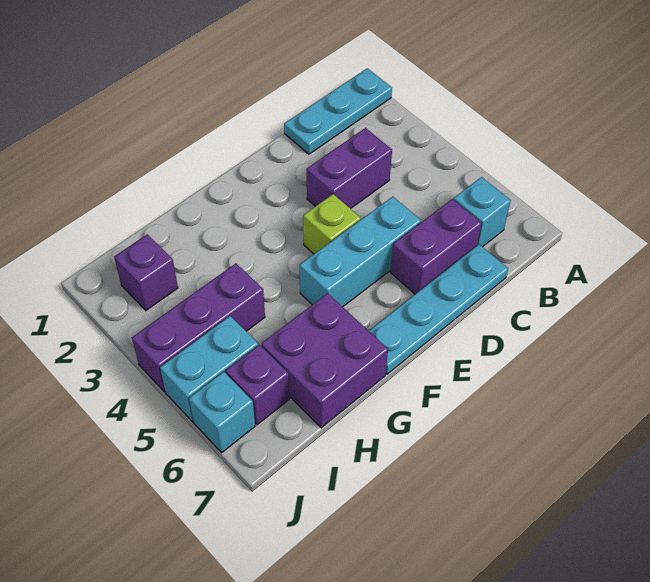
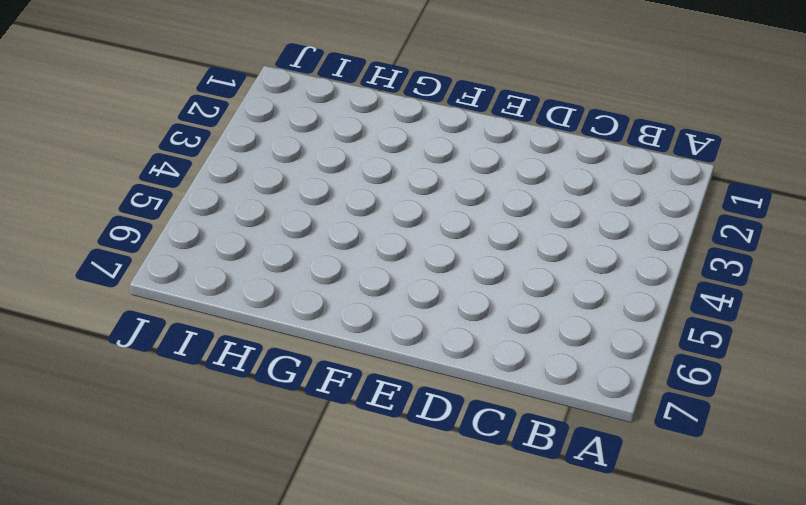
none -> cyan 1x3 plate [284,68,392,154]
none -> cyan 1x1 brick [454,177,511,247]
none -> purple 1x2 brick [307,128,392,209]

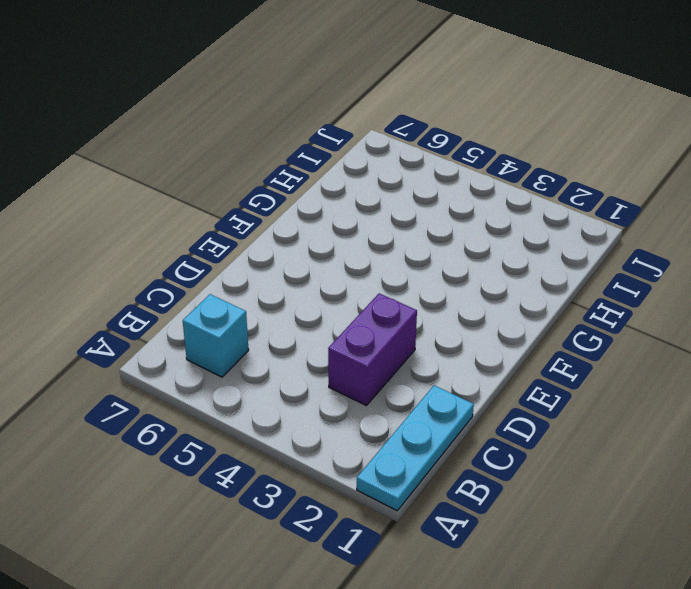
none -> purple 1x2 brick [391,199,482,294]
none -> cyan 1x4 plate [369,244,508,374]
none -> cyan 1x3 brick [300,197,421,307]

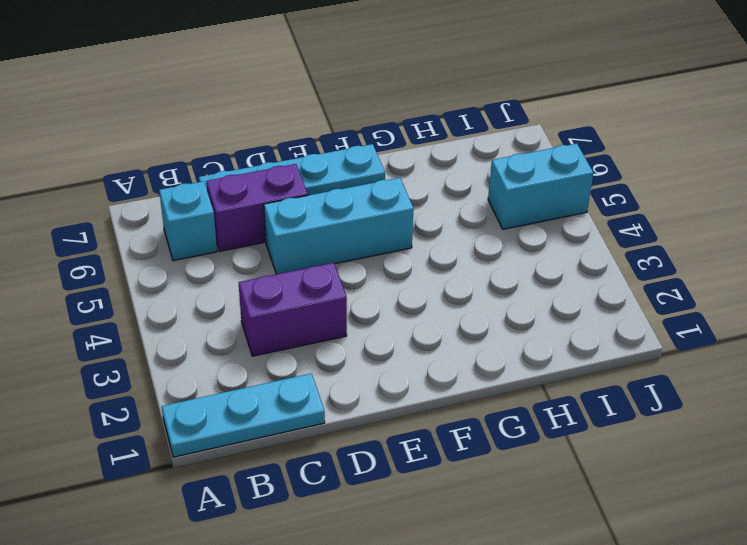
none -> lime 1x1 brick [303,194,361,254]
none -> purple 2x2 brick [261,293,388,428]
none -> purple 1x3 brick [132,263,265,392]

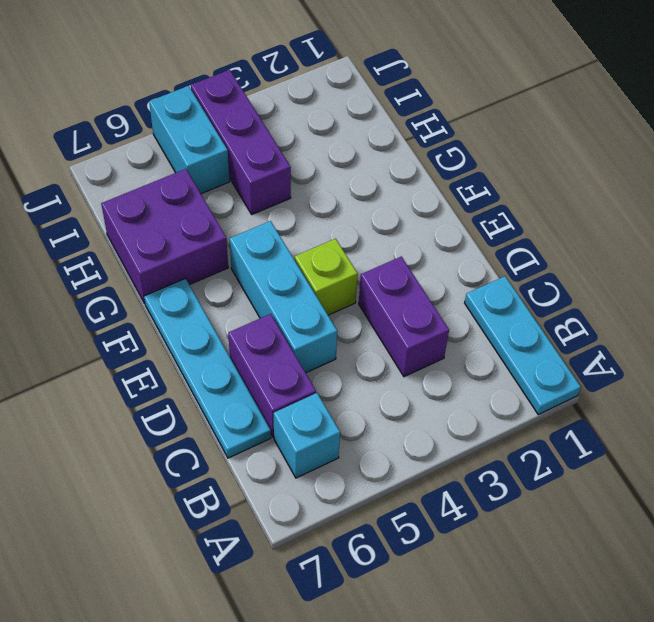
none -> purple 1x1 brick [114,234,178,310]
none -> purple 1x1 brick [226,345,289,425]
none -> cyan 1x1 brick [189,372,255,453]

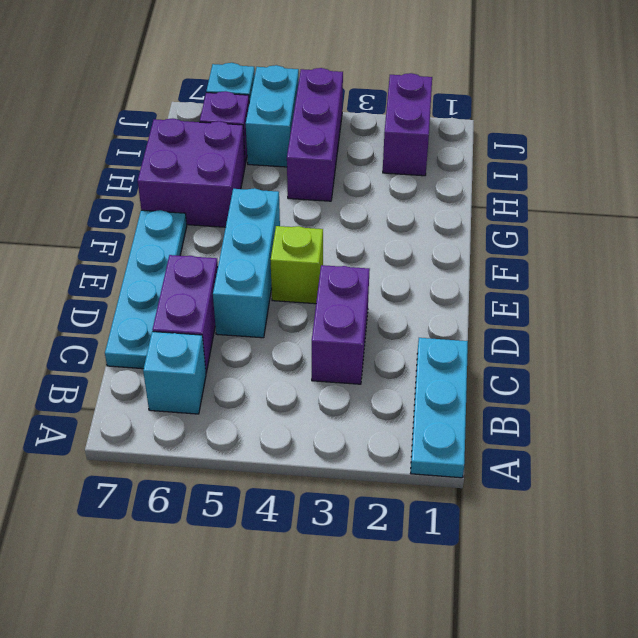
purple 1x2 brick [383,73,432,176] -> purple 1x1 brick [114,234,178,310]

